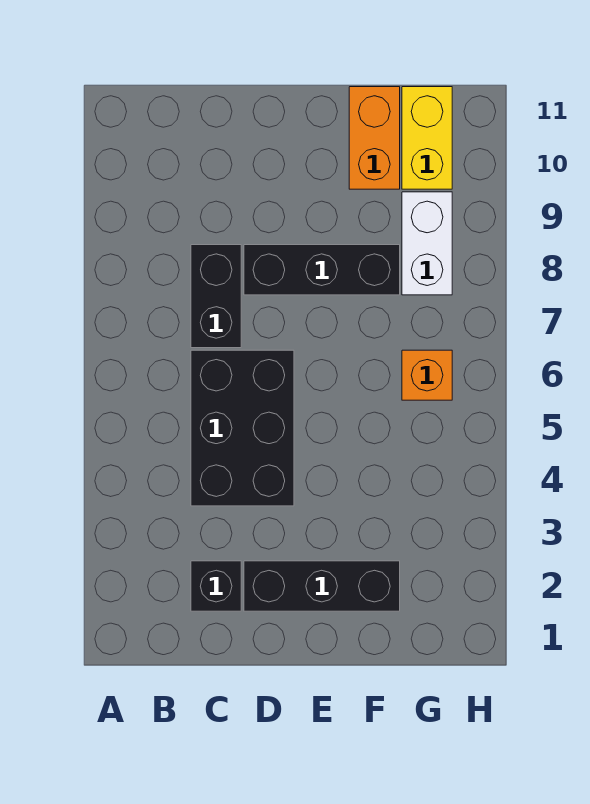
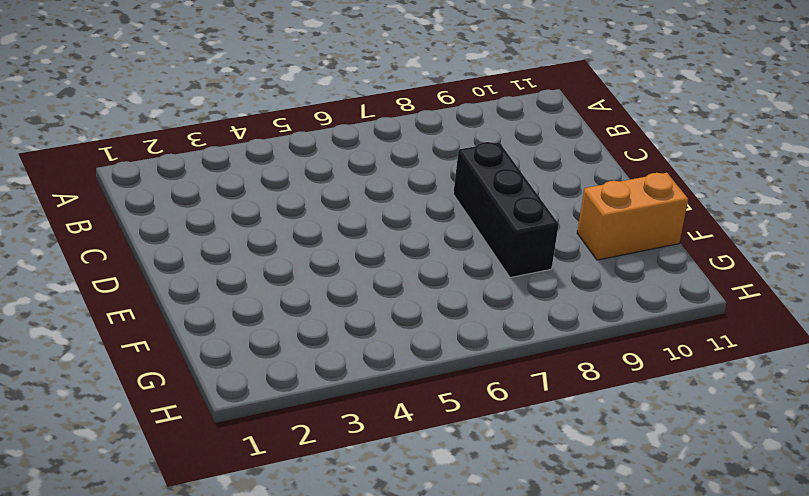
none -> black 1x1 brick [191,561,241,611]
none -> black 2x3 brick [191,350,294,506]

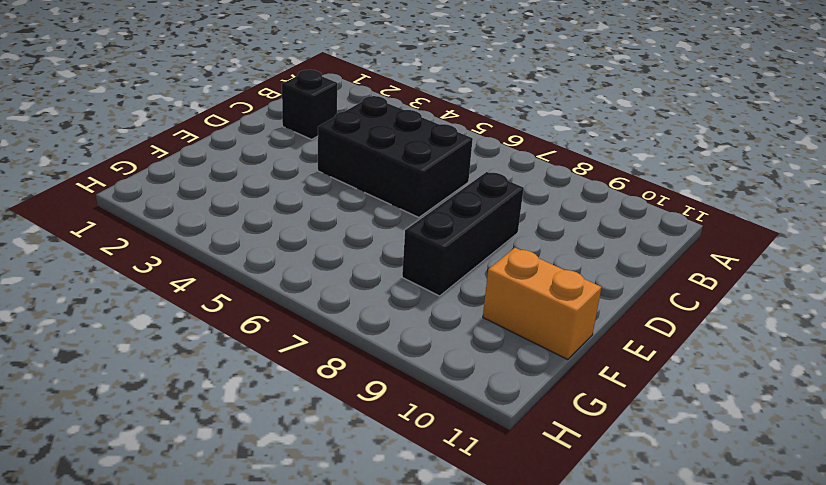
none -> black 1x2 brick [191,245,241,348]
none -> black 1x3 brick [244,561,400,611]

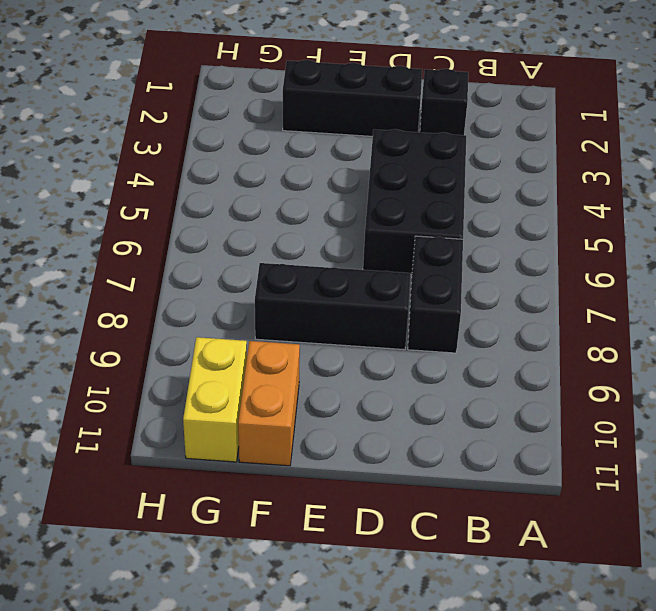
none -> orange 1x1 brick [402,350,452,400]
none -> white 1x2 brick [402,192,452,295]

